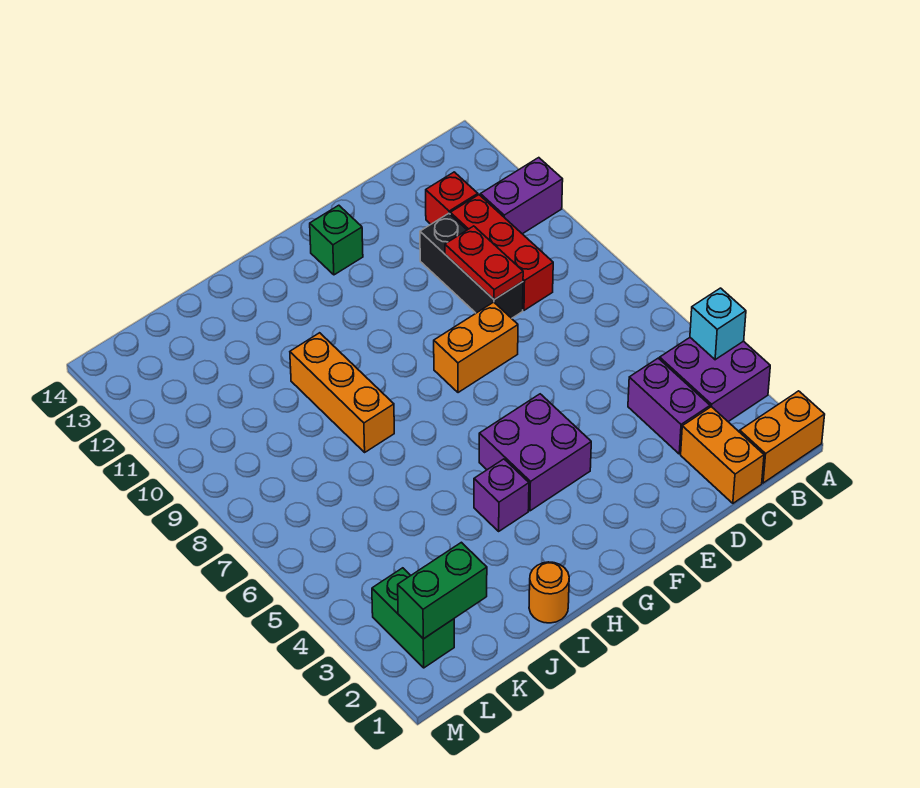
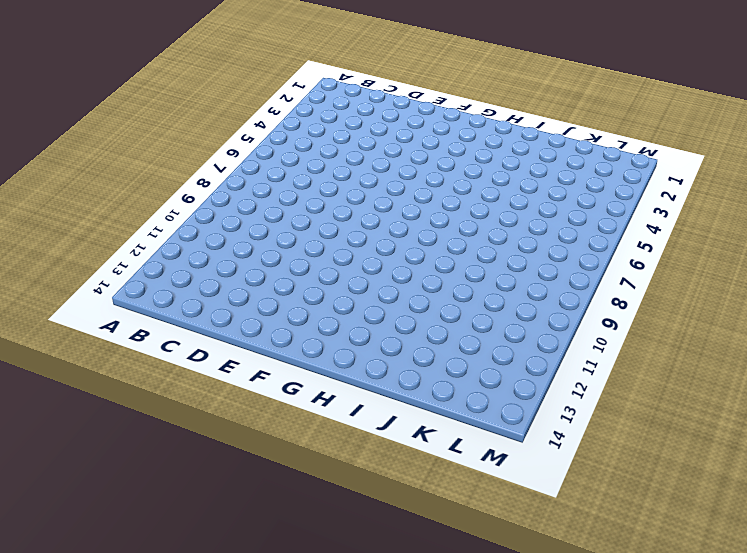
none -> orange 1x2 brick [740,391,825,483]
none -> purple 2x2 brick [660,338,770,422]
none -> purple 1x2 brick [480,158,563,234]

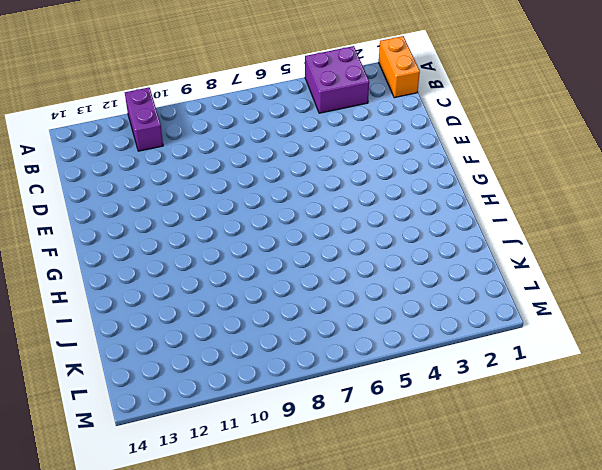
none -> orange 1x2 brick [681,407,764,503]
none -> purple 1x2 brick [628,358,710,454]
none -> red 1x3 brick [450,195,553,310]

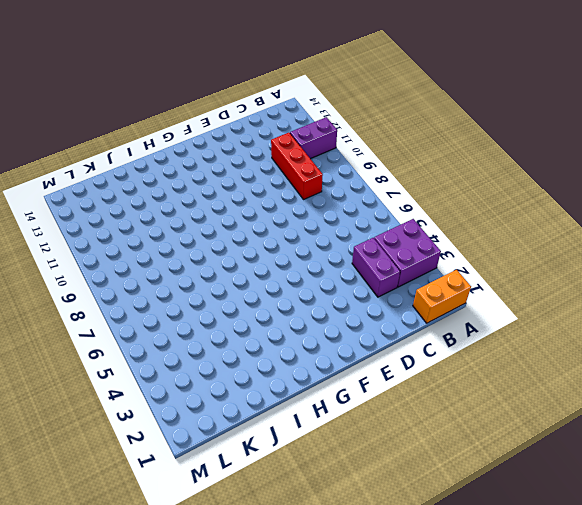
none -> orange 1x2 brick [681,407,764,503]
none -> red 1x1 brick [426,172,478,224]
none -> black 1x3 brick [420,213,523,318]

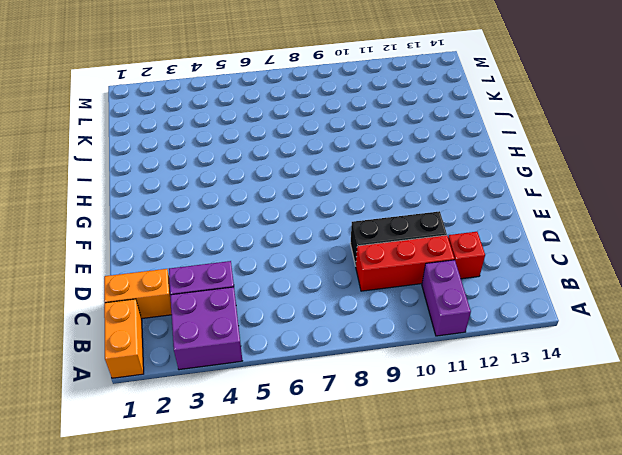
none -> orange 1x2 brick [434,302,518,393]
none -> purple 2x2 brick [479,394,591,511]
none -> green 1x1 brick [310,205,363,275]

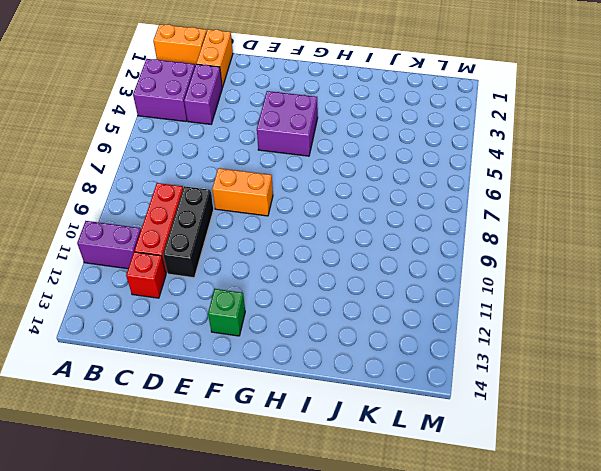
none -> purple 1x1 brick [474,459,529,531]
none -> orange 1x1 round brick [529,562,569,623]
none -> orange 1x3 brick [290,333,394,452]

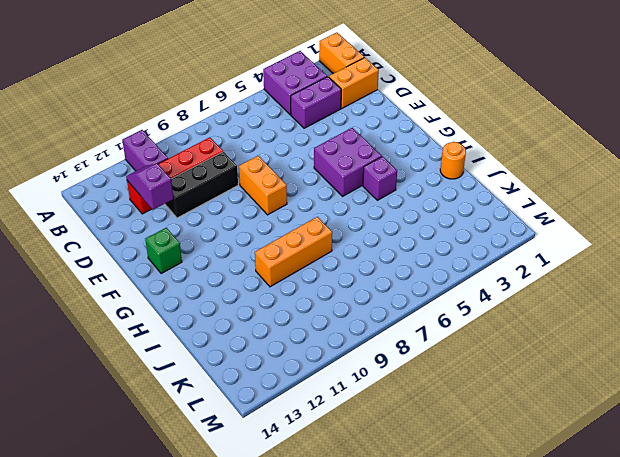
purple 1x2 slope [126,164,174,210] -> none
none -> green 1x2 brick [372,568,454,668]
none -> cyan 1x1 brick [690,288,746,360]
none -> red 1x2 plate [445,226,523,299]

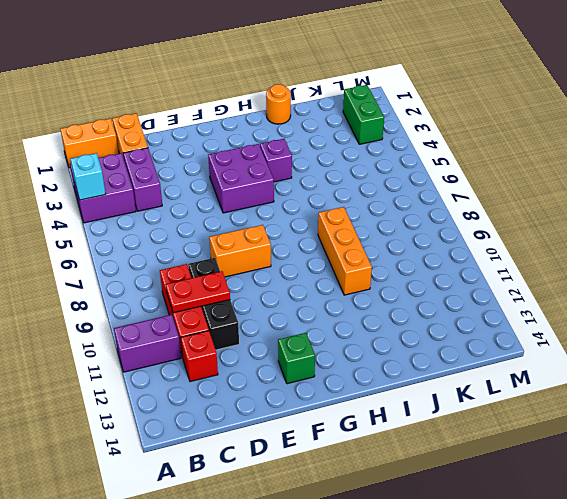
red 1x2 plate [166,271,230,313] -> red 1x2 plate turned to [445,226,523,299]
none -> green 1x2 brick [398,542,487,639]

